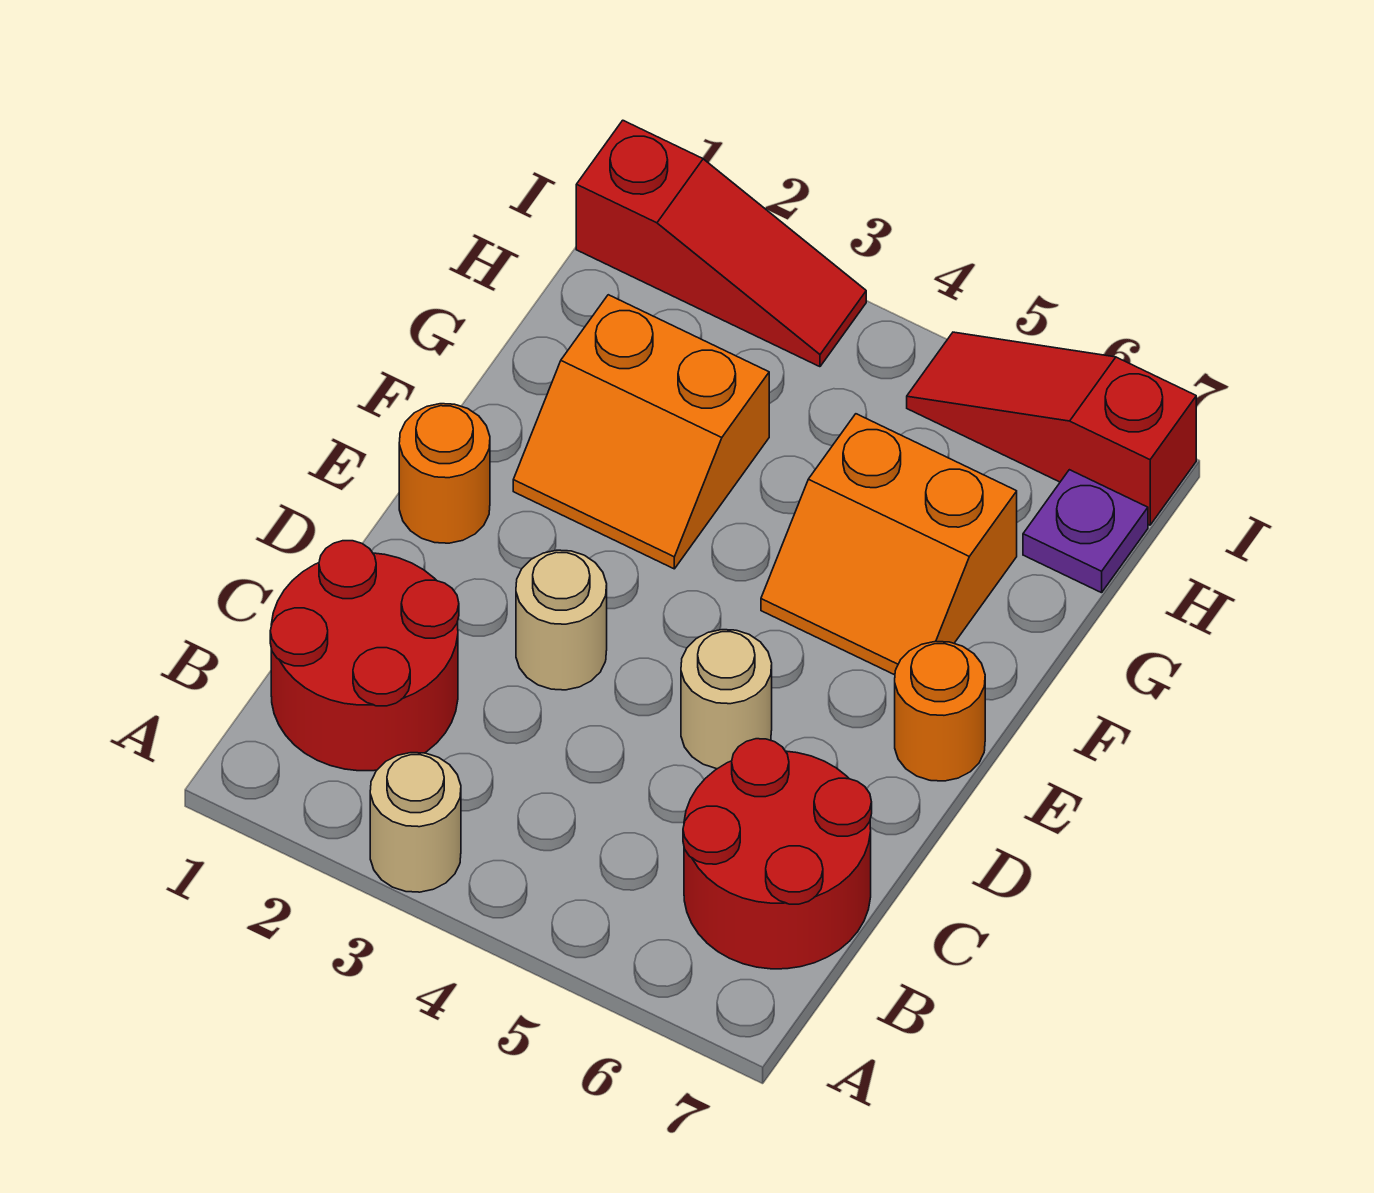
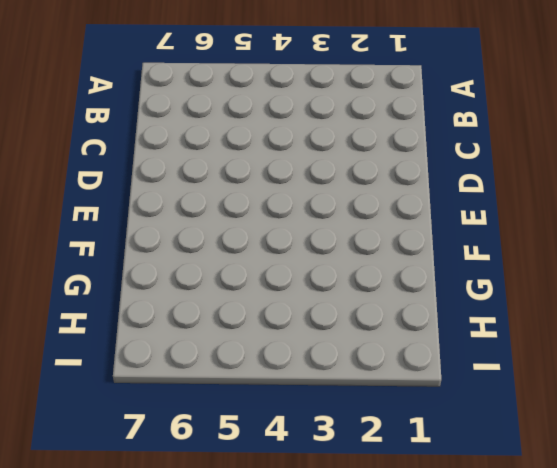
none -> tan 1x1 round brick [370,753,461,892]
none -> red 2x2 round brick [270,541,459,771]
none -> red 2x2 round brick [683,739,872,969]

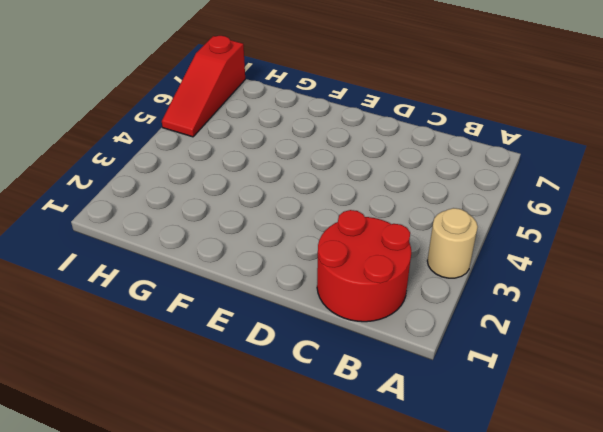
none -> red 2x2 round brick [683,739,872,969]
none -> tan 1x1 round brick [516,550,607,690]
none -> tan 1x1 round brick [681,630,772,769]

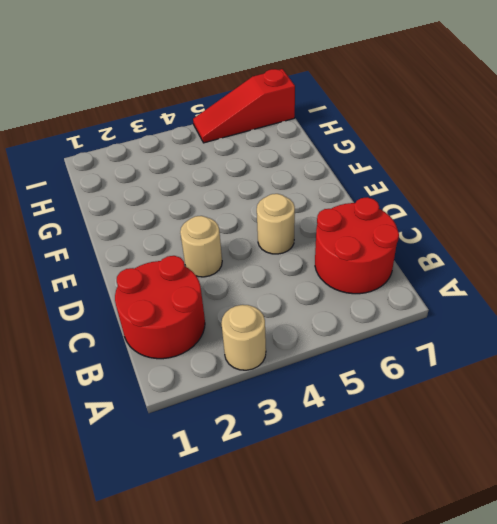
none -> orange 1x1 round brick [399,404,490,543]
none -> orange 1x1 round brick [895,641,985,781]
none -> orange 2x2 slope [513,295,769,569]

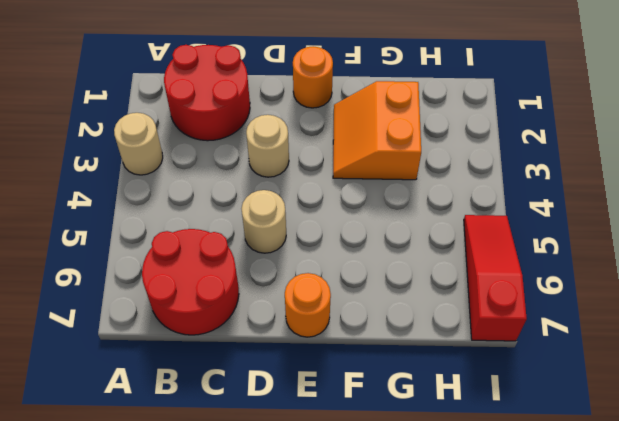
none -> orange 2x2 slope [761,414,1017,675]
none -> purple 1x1 plate [1023,470,1148,593]
none -> red 1x3 slope [576,120,866,367]

